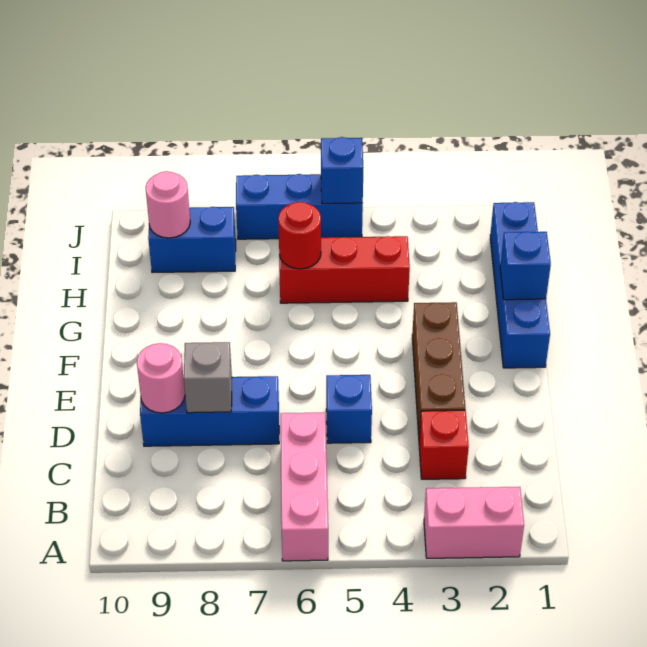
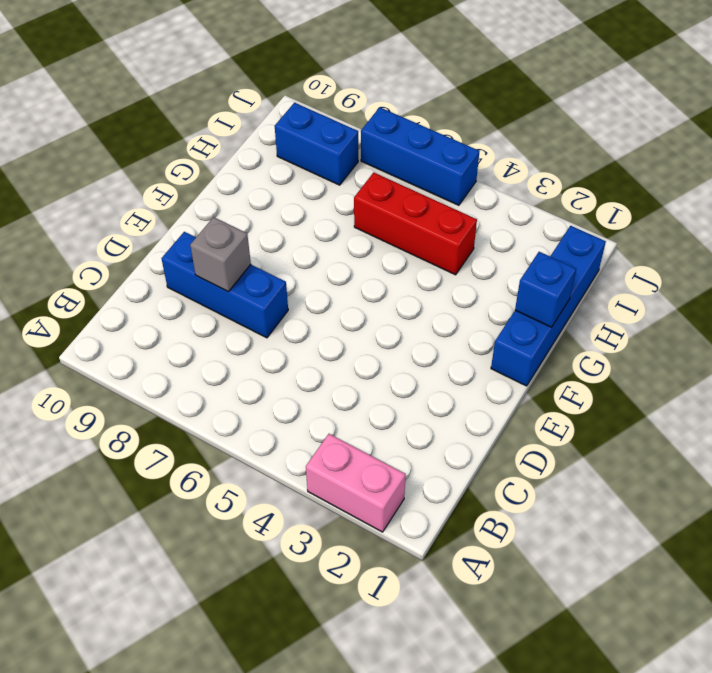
none -> pink 1x3 brick [281,412,328,561]
none -> red 1x1 brick [419,410,469,479]
none -> brown 1x3 brick [412,302,465,436]

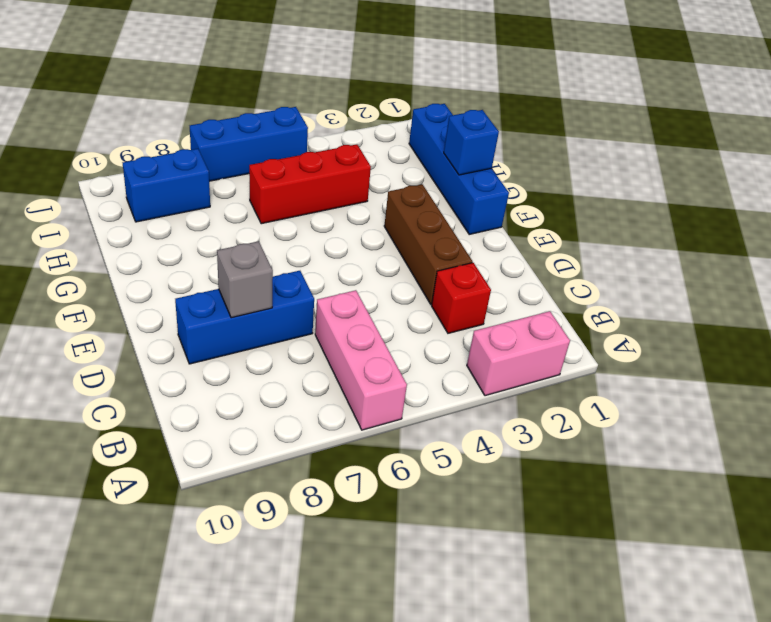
none -> blue 1x1 brick [326,375,372,443]
none -> pink 1x1 round brick [137,343,185,413]
none -> red 1x1 round brick [278,202,321,269]

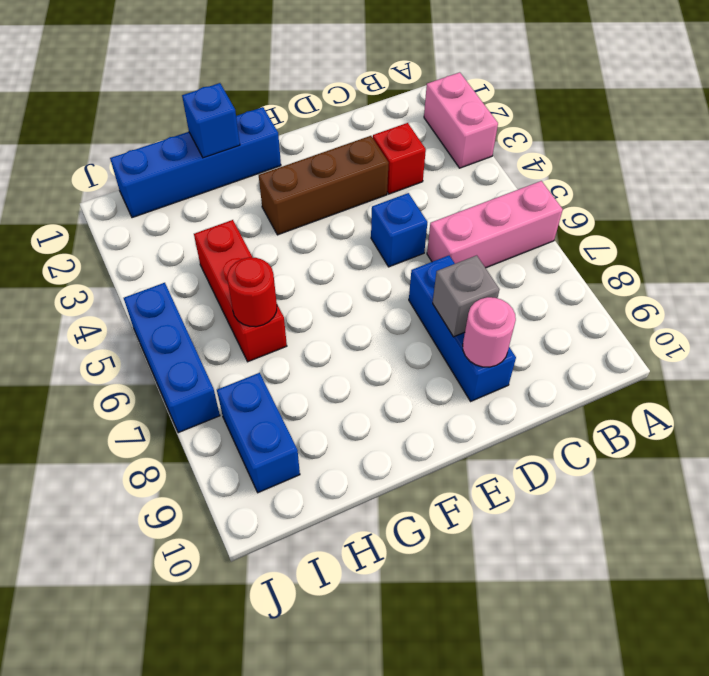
none -> pink 1x1 round brick [145,171,190,238]
none -> blue 1x1 brick [321,137,363,204]

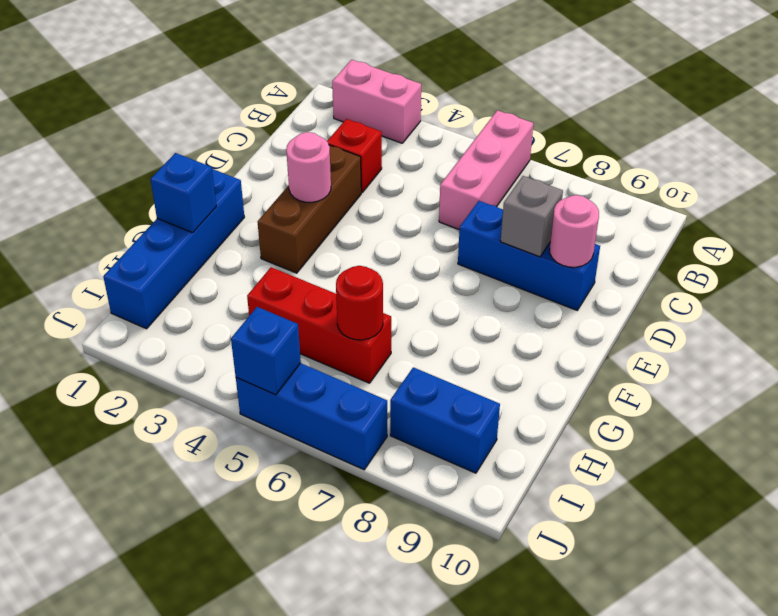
pink 1x1 round brick [286,132,331,202] -> pink 1x1 round brick moved to [145,171,190,238]
none -> blue 1x1 brick [326,375,372,443]

